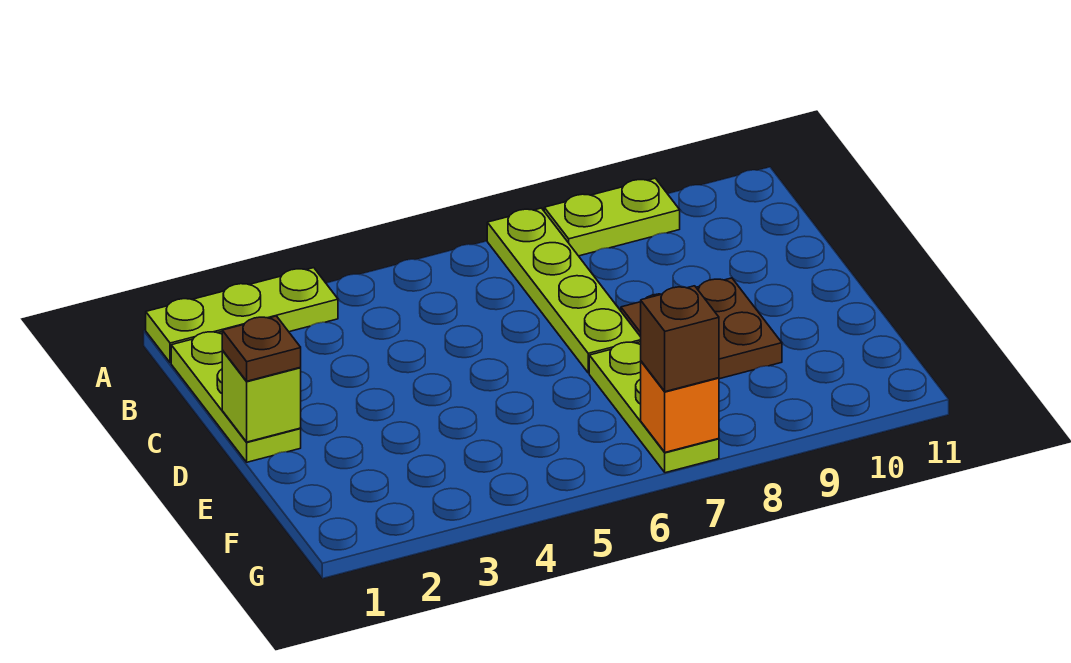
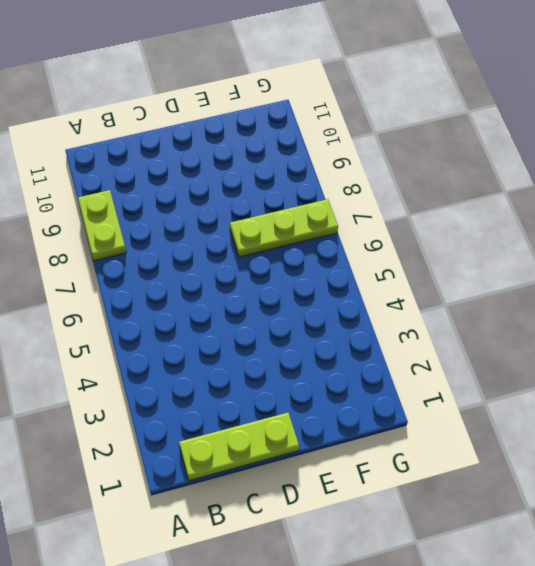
none -> lime 1x3 plate [146,268,338,363]
none -> lime 1x4 plate [487,208,641,373]

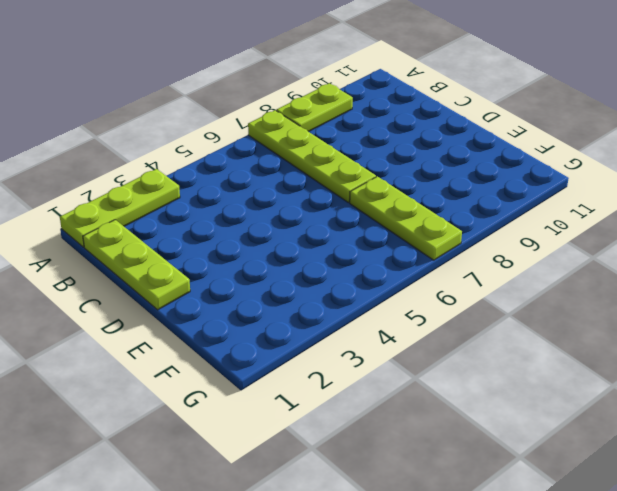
none -> brown 2x2 plate [621,278,782,379]
none -> lime 1x1 brick [222,351,301,442]

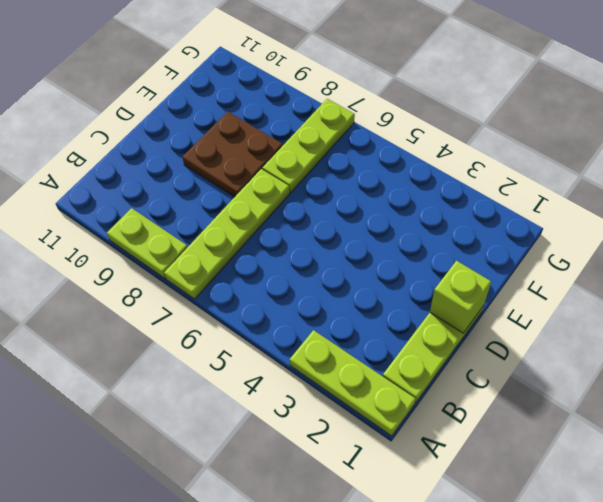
none -> orange 1x1 brick [641,361,719,452]
none -> brown 1x1 plate [222,316,301,381]

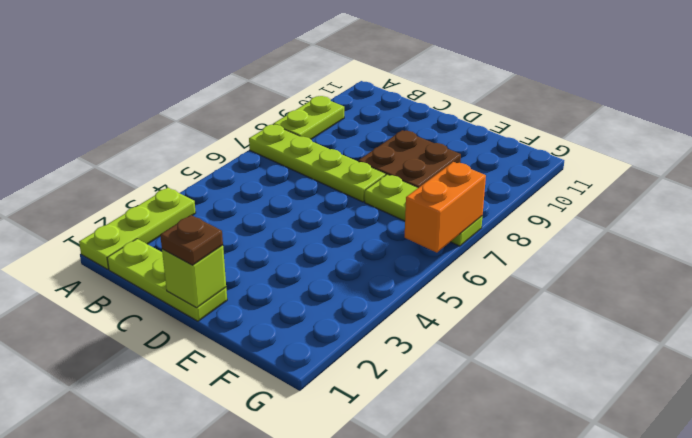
orange 1x2 brick [405,162,486,253] -> orange 1x1 brick [641,361,719,452]
none -> brown 1x1 brick [641,286,719,392]

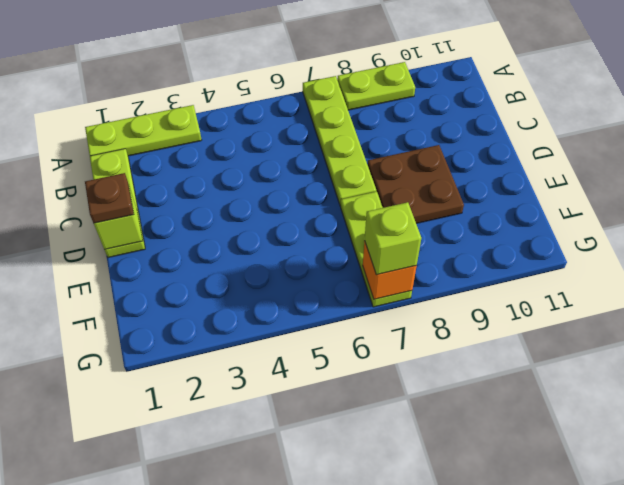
lime 1x1 brick [365,202,421,275] -> brown 1x1 brick [641,286,719,392]

